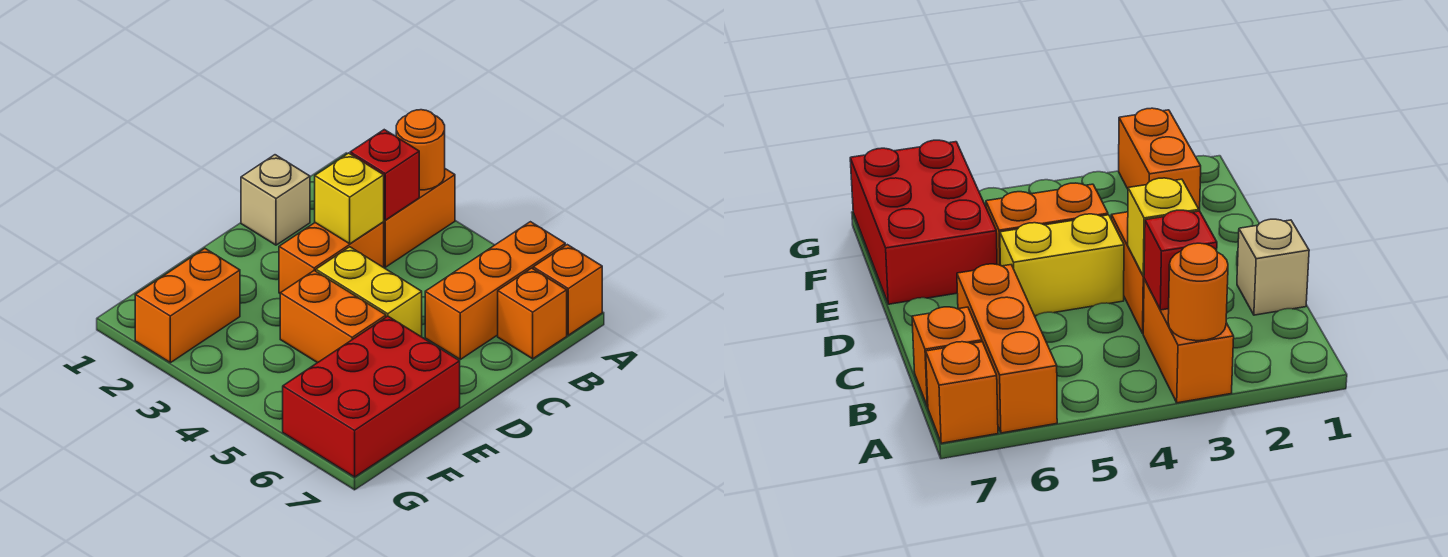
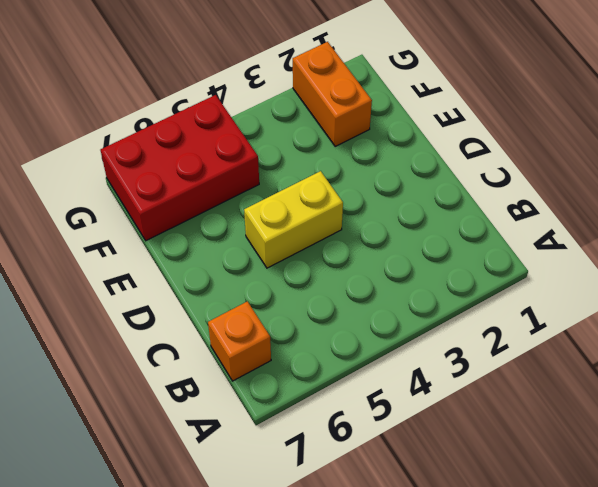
red 2x3 brick [100,95,259,241] -> red 2x3 brick turned to [283,316,460,477]
none -> orange 1x2 brick [384,169,455,267]
none -> orange 1x3 brick [425,222,565,359]
none -> orange 1x1 brick [533,245,602,335]

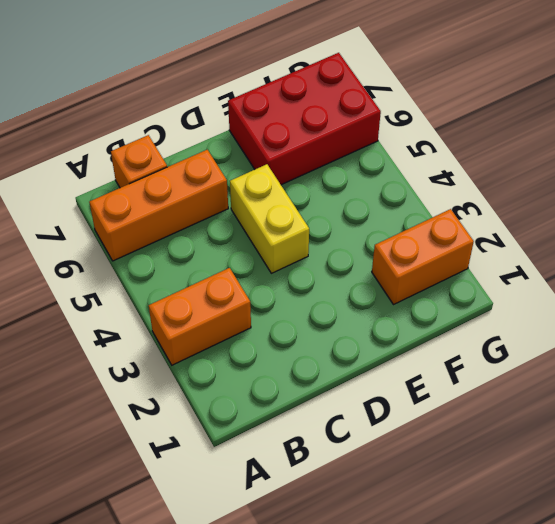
none -> orange 1x1 brick [533,245,602,335]
none -> tan 1x1 brick [241,155,310,245]
none -> orange 1x2 brick [279,222,384,293]

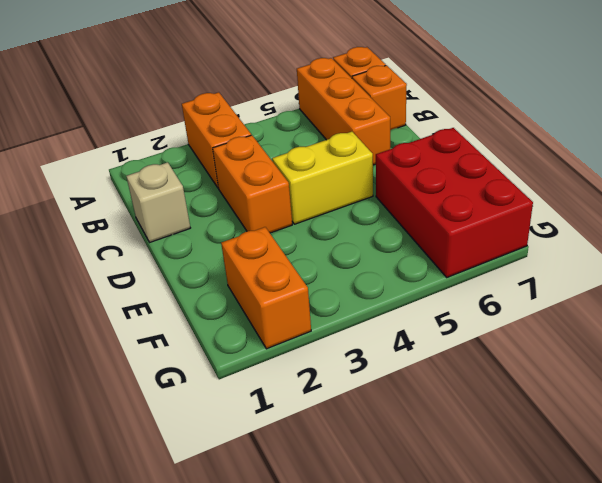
none -> orange 1x2 brick [280,271,386,363]
none -> orange 1x1 round brick [396,110,445,190]
none -> red 1x1 brick [350,130,419,220]

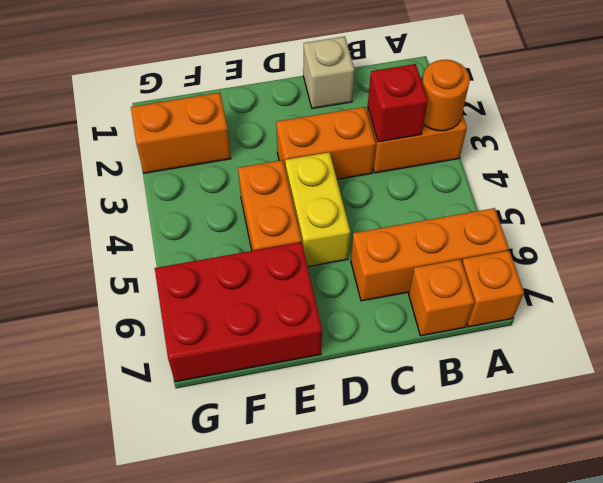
none -> yellow 1x1 brick [315,153,384,244]

